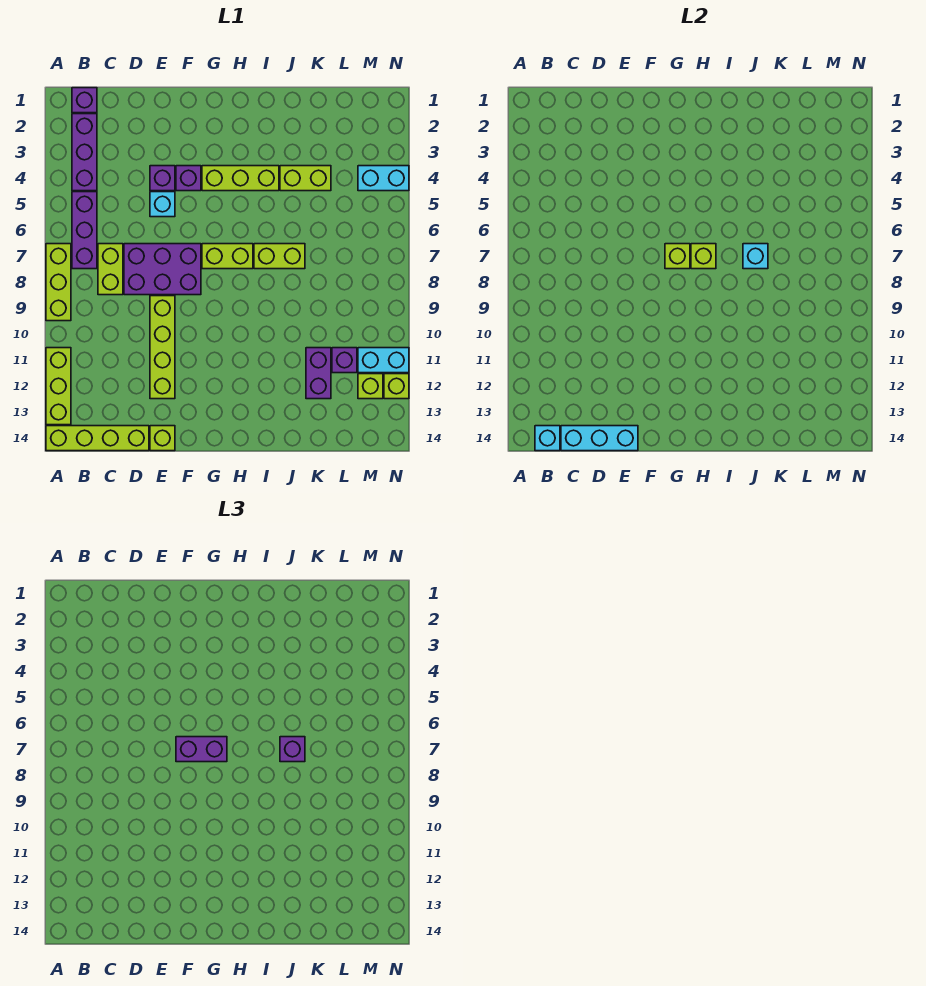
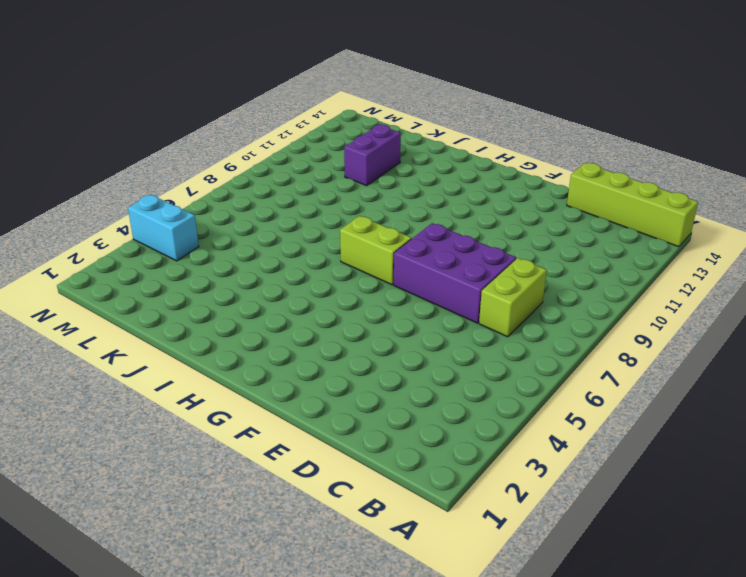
none -> lime 1x3 brick [46,244,71,321]
none -> lime 1x3 brick [46,348,71,425]
none -> purple 1x1 brick [72,88,97,113]
none -> purple 1x3 brick [72,114,97,191]

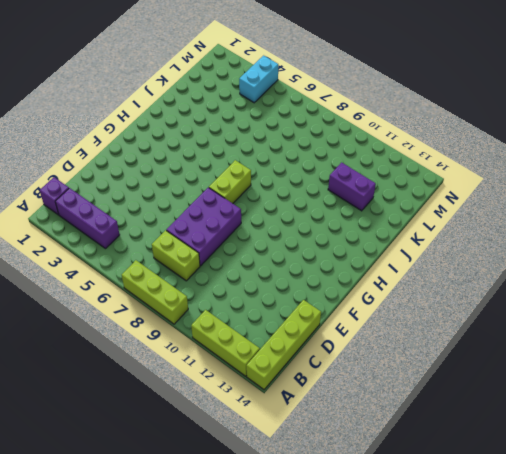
none -> purple 1x3 brick [72,192,97,269]
none -> purple 1x1 brick [150,166,175,191]
none -> cyan 1x1 brick [150,192,175,217]
none -> lime 1x4 brick [150,296,175,399]

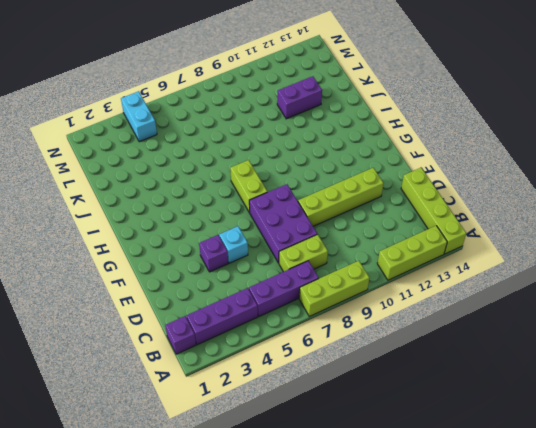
none -> lime 1x1 brick [150,426,175,451]
none -> purple 1x1 brick [176,166,201,191]
none -> lime 1x3 brick [202,166,279,191]
none -> lime 1x2 brick [254,244,305,269]

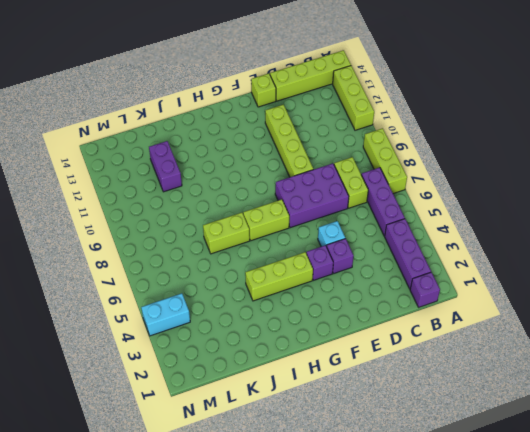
none -> lime 1x2 brick [280,166,331,191]
none -> purple 1x1 brick [332,348,357,373]
none -> cyan 1x2 brick [358,348,409,373]
none -> lime 1x1 brick [358,374,383,399]

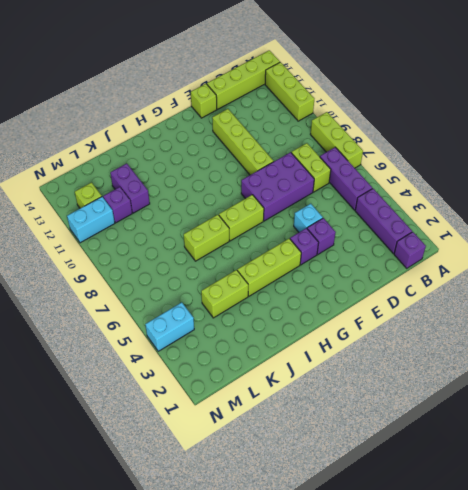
none -> lime 1x1 brick [384,374,409,399]
none -> cyan 1x1 brick [535,426,560,451]
none -> cyan 1x3 brick [561,426,638,451]
none -> lime 1x1 brick [665,244,690,269]

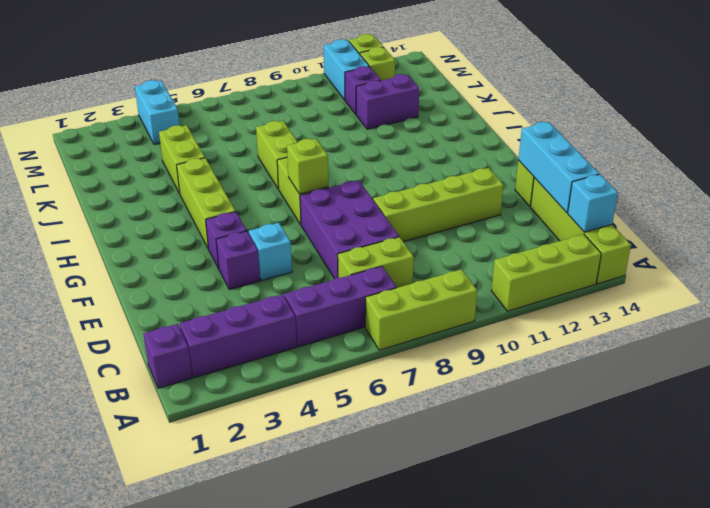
none -> lime 1x1 brick [691,244,716,269]
none -> cyan 1x1 brick [743,244,768,269]
none -> purple 1x2 brick [176,737,227,762]
none -> purple 1x1 brick [280,737,305,762]

